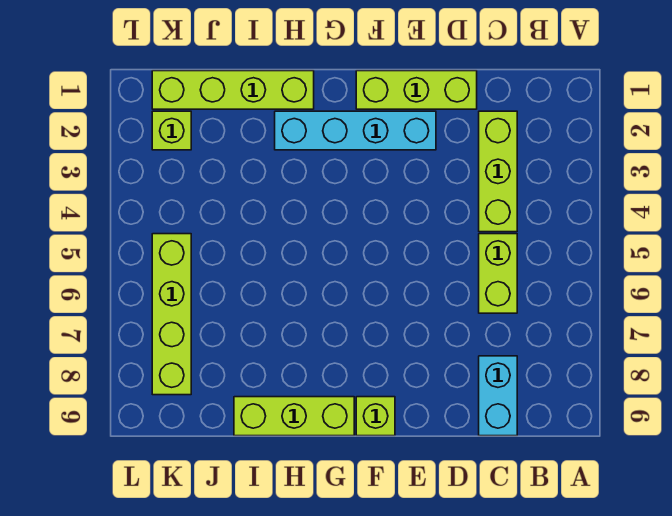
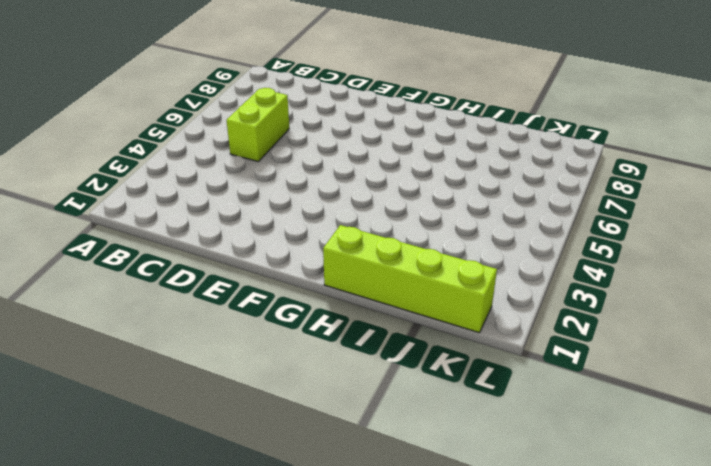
none -> lime 1x3 brick [479,111,517,232]
none -> cyan 1x2 brick [479,356,517,436]

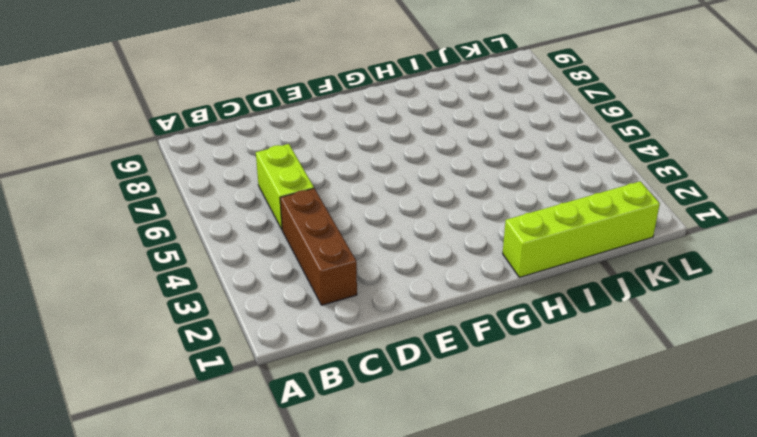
brown 1x3 brick [280,188,357,305] -> lime 1x3 brick [479,111,517,232]
none -> cyan 1x2 brick [479,356,517,436]
none -> lime 1x3 brick [356,71,477,109]

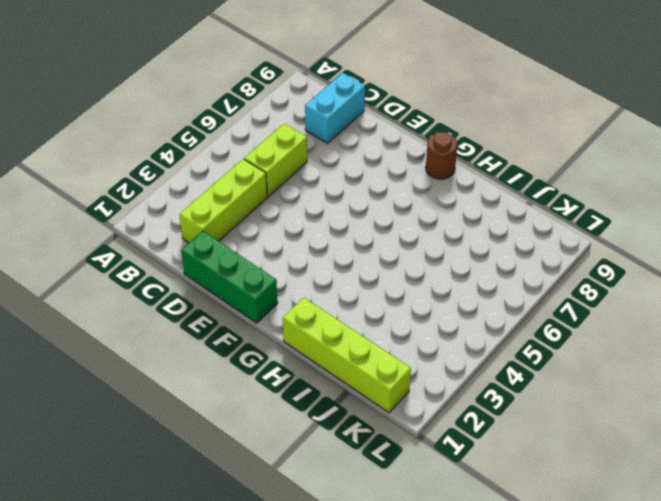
green 1x3 brick [181,231,278,323] -> lime 1x3 brick [356,71,477,109]
brown 1x1 round brick [426,132,457,179] -> lime 1x3 brick [234,397,354,436]
none -> cyan 1x4 brick [275,111,436,150]
none -> lime 1x1 brick [356,397,395,436]

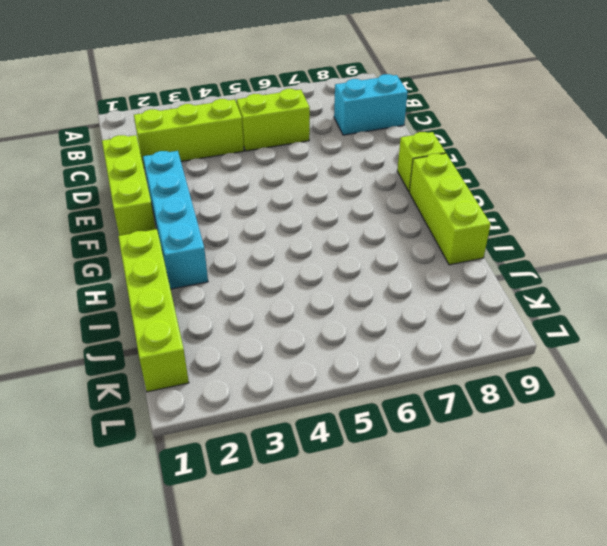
none -> lime 1x1 brick [152,111,191,150]
none -> lime 1x4 brick [152,234,191,395]

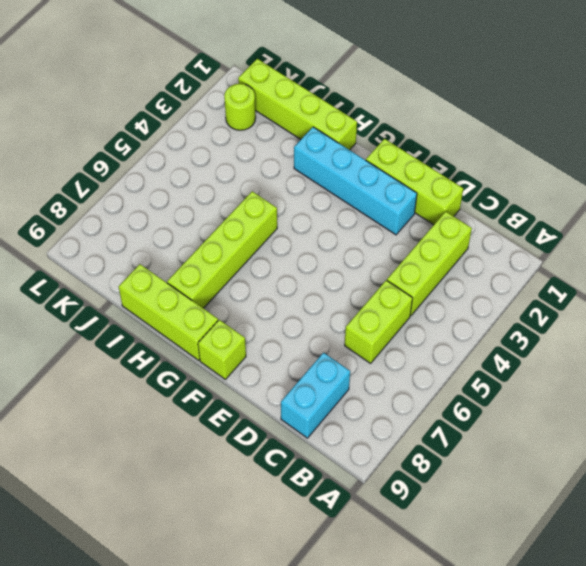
lime 1x4 brick [167,191,277,308] -> lime 1x4 brick moved to [152,234,191,395]
lime 1x1 round brick [224,84,256,130] -> lime 1x1 brick [152,111,191,150]

